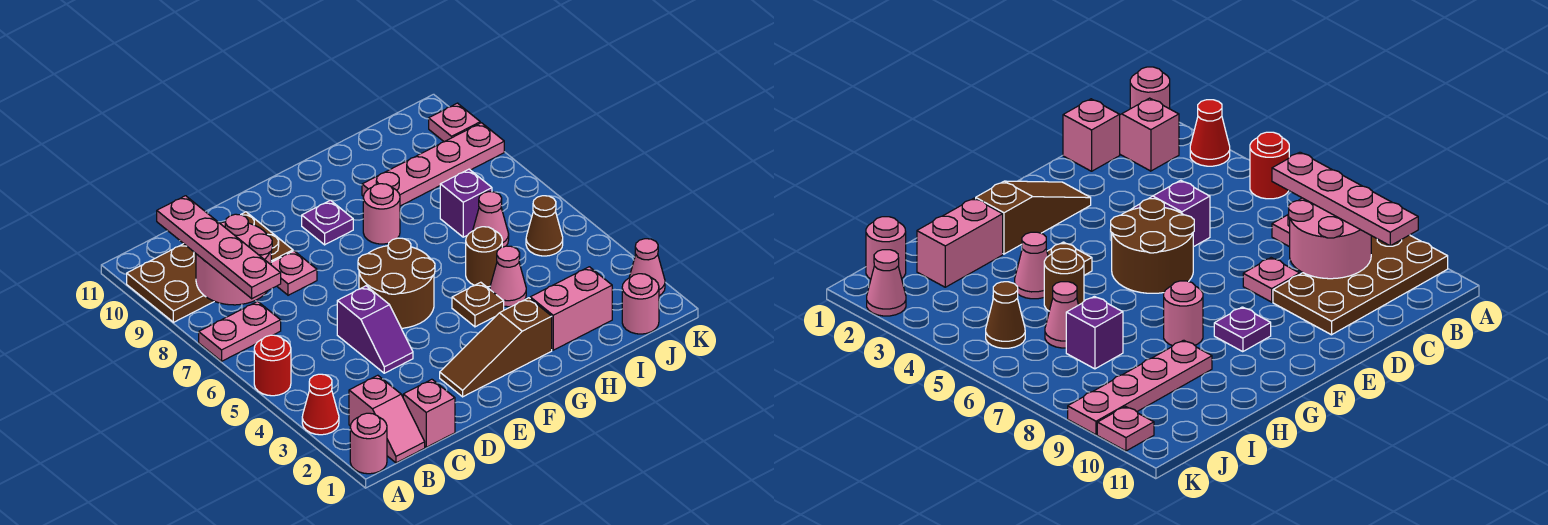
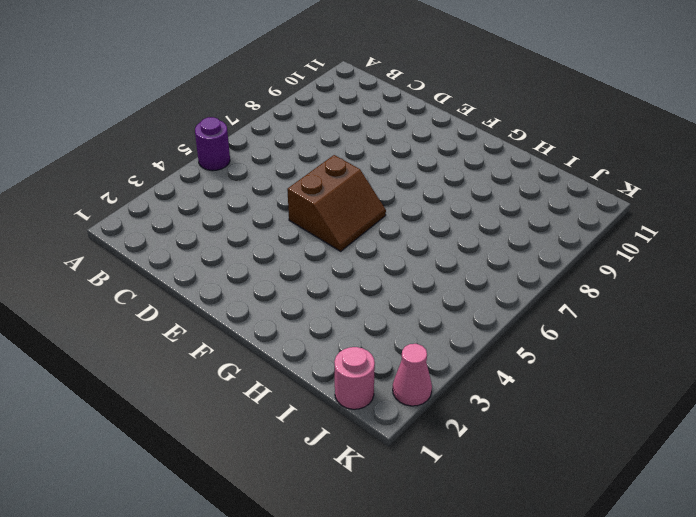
purple 1x1 round brick [195,117,230,171] -> red 1x1 round brick [254,335,291,396]
brown 2x2 slope [287,155,386,251] -> brown 2x2 round brick [358,238,435,328]
none -> pink 1x1 round brick [350,413,387,474]
none -> red 1x1 cone [302,374,339,435]
none -> pink 1x2 plate [199,301,281,361]

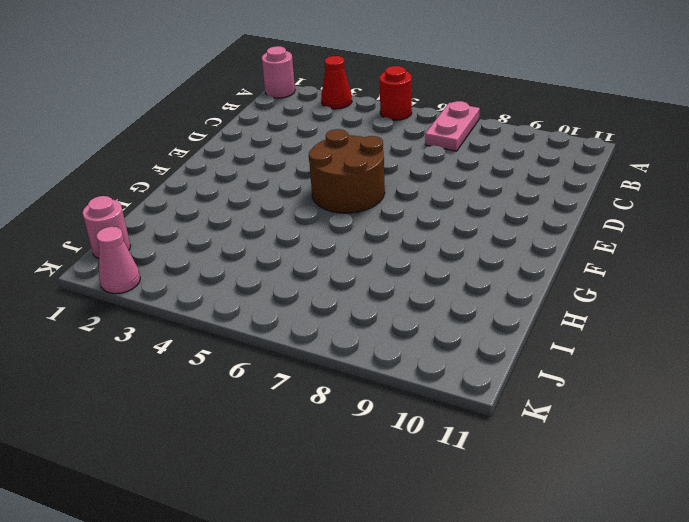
none -> brown 2x4 plate [127,212,293,322]
none -> pink 1x2 slope [349,375,425,463]
none -> pink 1x1 brick [403,379,455,447]

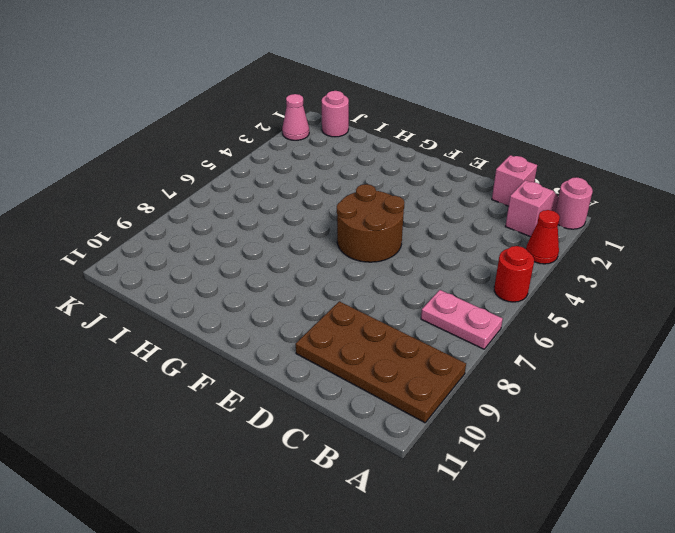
none -> purple 1x2 slope [337,286,413,373]
none -> pink 1x1 plate [271,251,317,295]
none -> brown 1x3 slope [440,298,552,397]

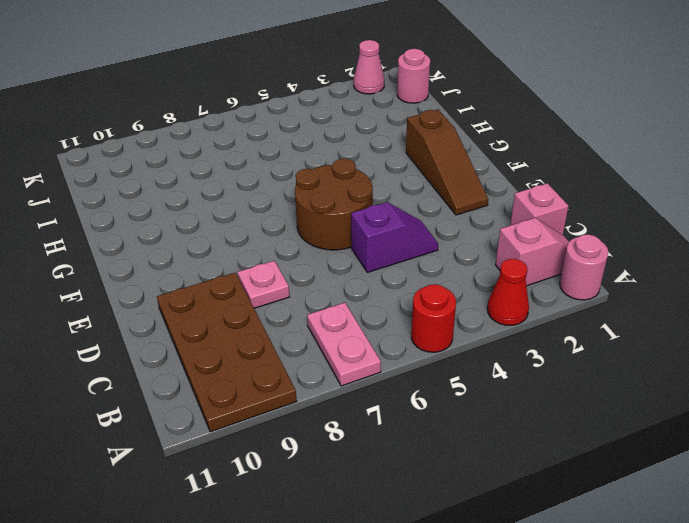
none -> purple 1x1 plate [302,200,353,245]
none -> brown 1x1 plate [452,282,504,327]
none -> pink 1x1 round brick [363,184,400,244]

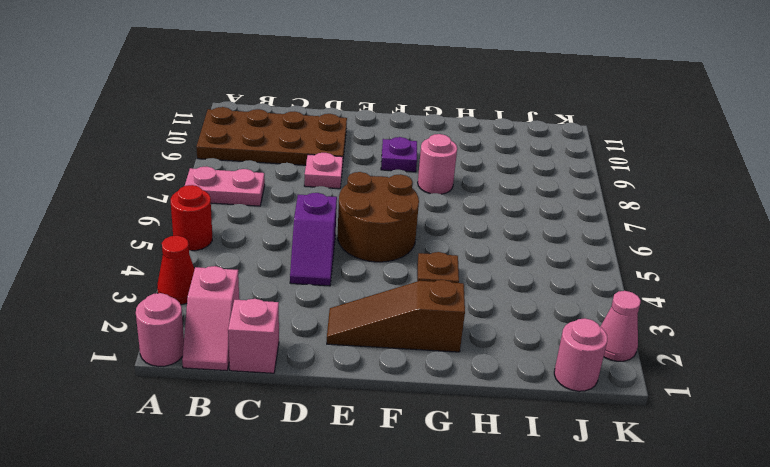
none -> pink 1x2 brick [530,267,612,350]
none -> pink 1x1 cone [490,246,526,307]
none -> brown 1x1 round brick [466,227,502,287]

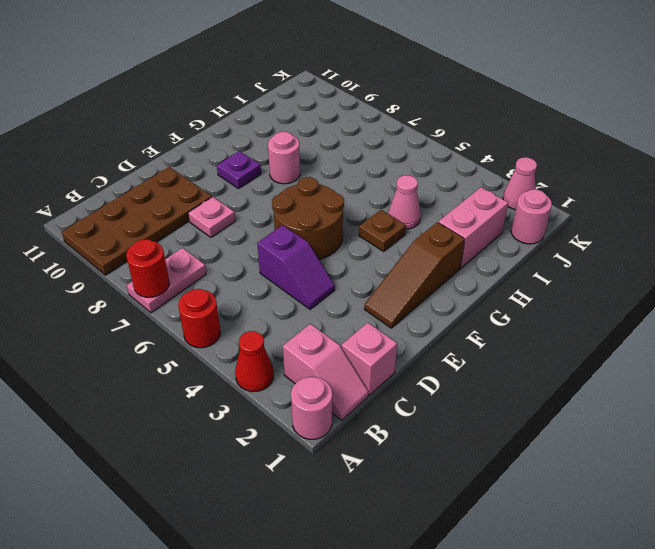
red 1x1 round brick [126,239,169,297] -> none
none -> brown 1x1 round brick [466,227,502,287]
none -> pink 1x4 plate [362,123,504,206]
none -> pink 1x1 cone [473,192,509,247]

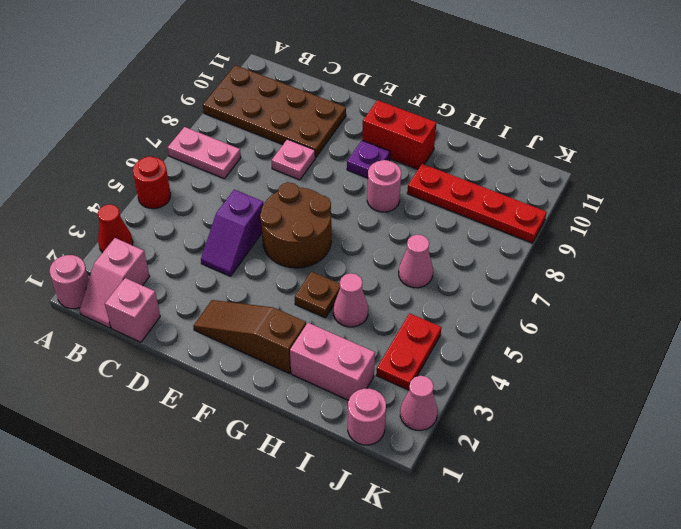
red 1x2 brick [362,100,436,169] -> none
red 1x4 plate [407,164,547,243] -> pink 1x4 plate [362,123,504,206]
red 1x2 plate [376,313,442,390] -> none
none -> brown 1x1 round brick [466,227,502,287]
none -> purple 1x1 brick [440,169,492,237]
none -> brown 1x1 cone [526,196,563,256]

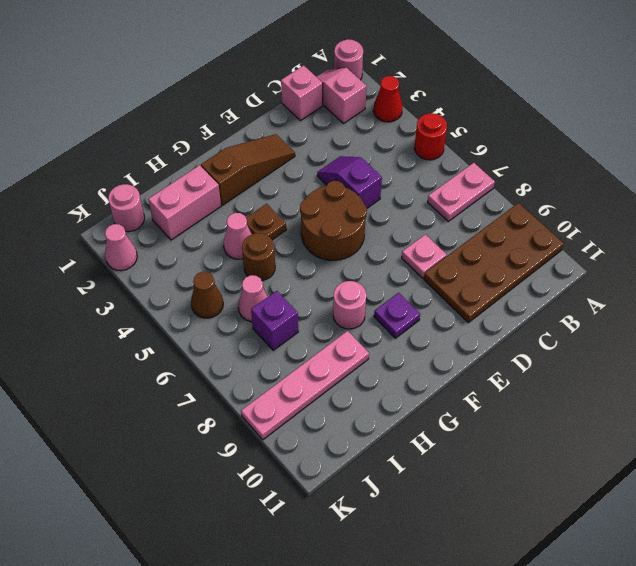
none -> pink 1x1 plate [429,103,480,142]
none -> pink 2x2 round brick [196,214,272,305]
none -> pink 1x4 plate [157,196,281,299]

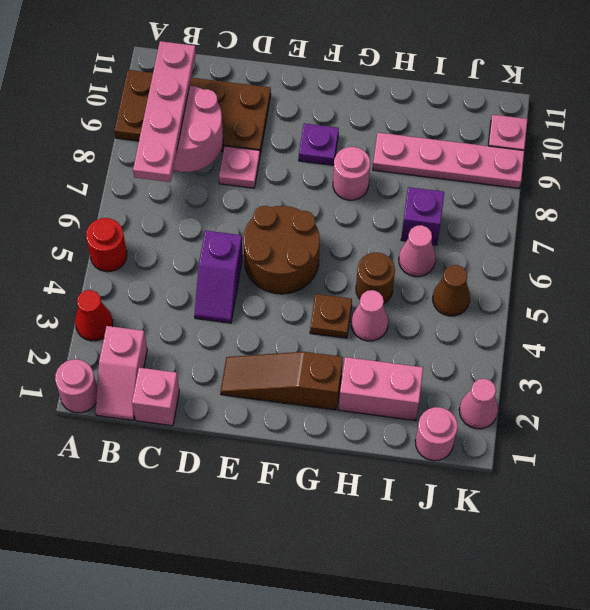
none -> pink 1x2 plate [199,301,281,361]

